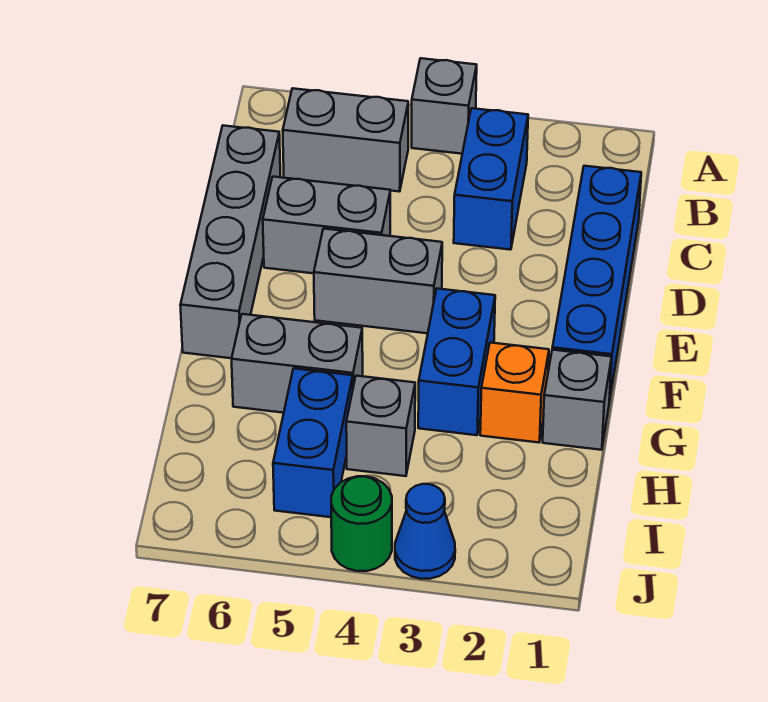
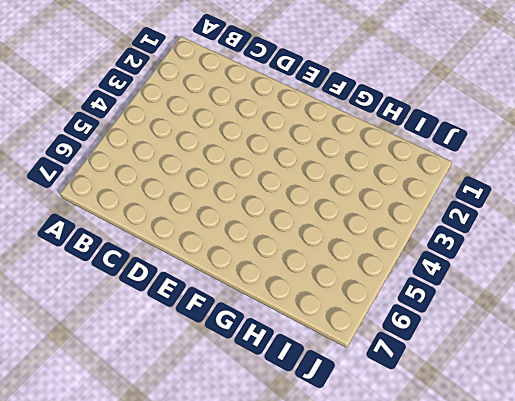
none -> grey 1x1 brick [412,58,477,154]
none -> blue 1x2 brick [454,108,528,250]
none -> grey 1x2 brick [283,88,408,192]

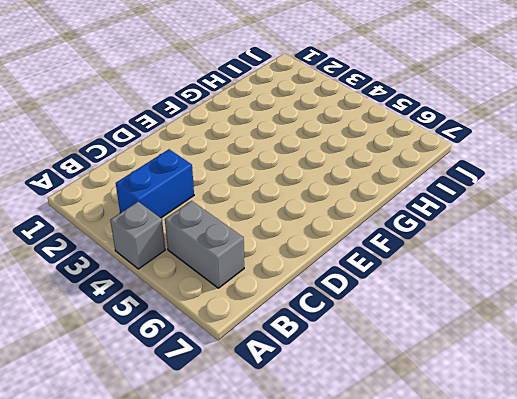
none -> blue 1x4 brick [552,166,641,402]
none -> grey 1x4 brick [180,126,280,358]
none -> grey 1x2 brick [263,177,390,273]

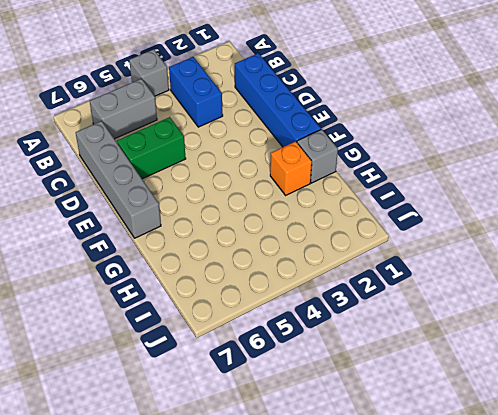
green 1x2 brick [117,117,186,179] -> grey 1x2 brick [263,177,390,273]
none -> grey 1x2 brick [314,229,442,333]
none -> blue 1x2 brick [418,289,495,435]
none -> grey 1x2 brick [232,314,363,413]

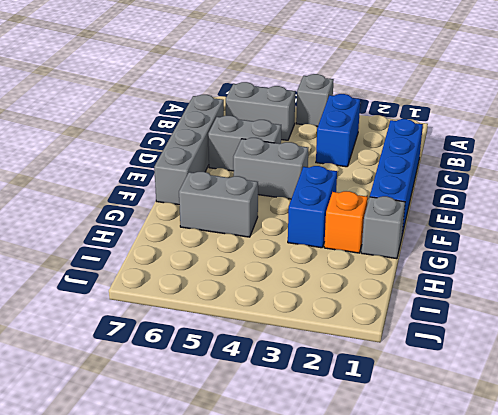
none -> grey 1x1 brick [346,376,415,476]
none -> blue 1x2 brick [273,368,353,517]
none -> blue 1x1 cone [395,484,455,579]

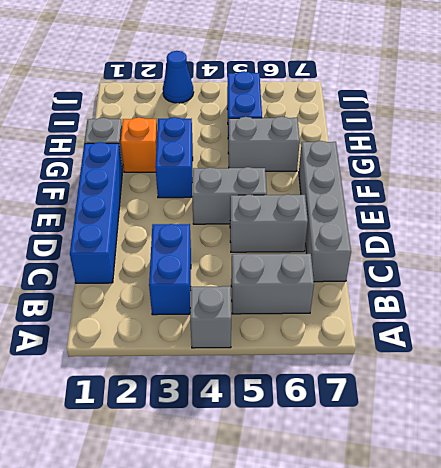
none -> grey 1x1 brick [346,376,415,476]
none -> green 1x1 round brick [331,476,392,571]

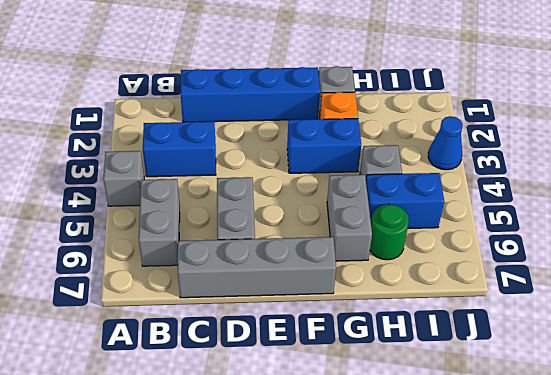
green 1x1 round brick [370,204,409,260] -> green 1x1 round brick moved to [331,476,392,571]
none -> grey 1x2 brick [314,229,442,333]

